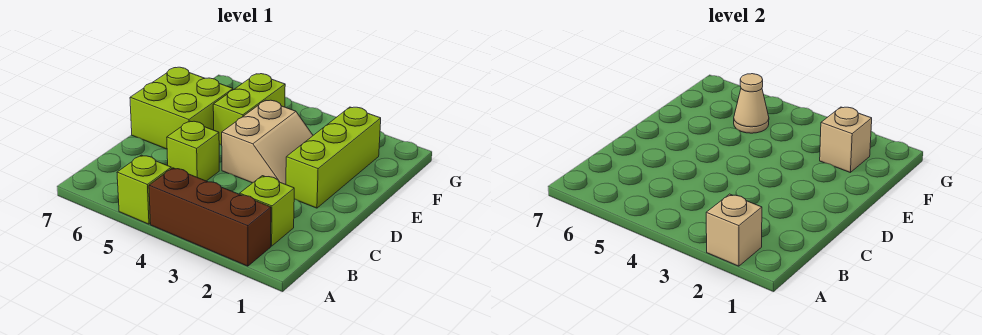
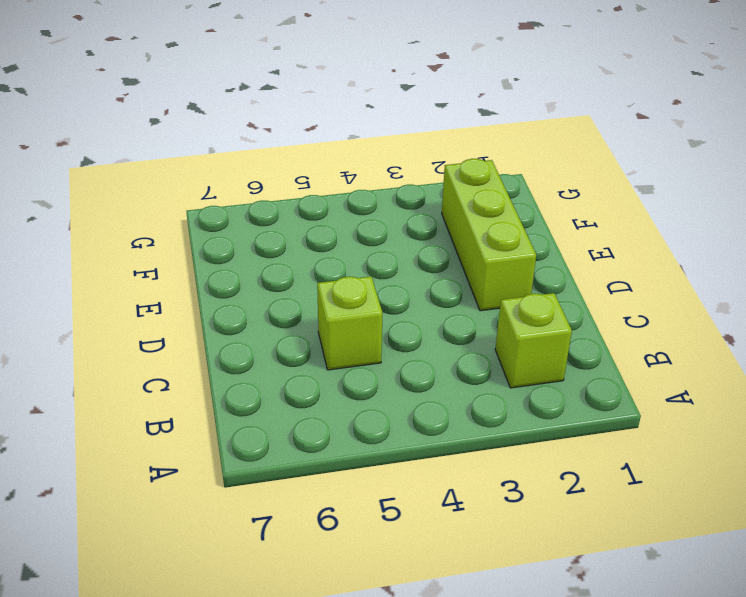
none -> brown 1x3 brick [149,168,271,266]
none -> lime 1x1 brick [117,155,171,224]

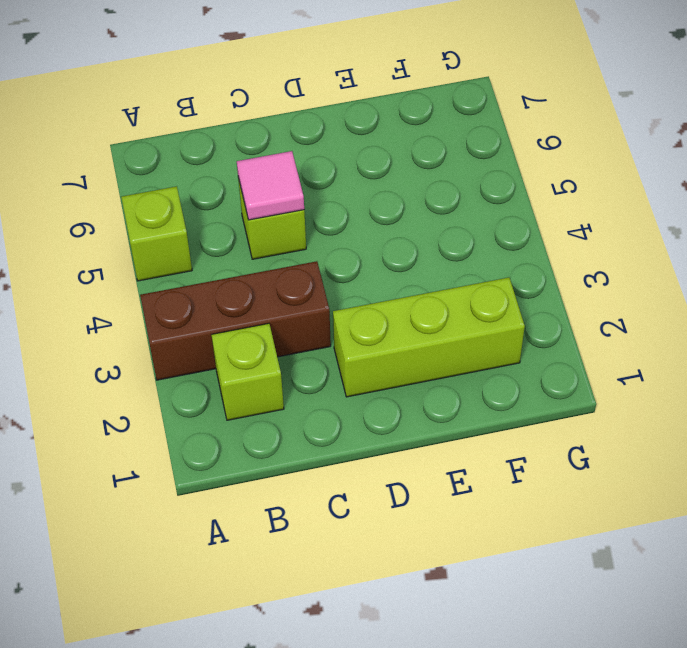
brown 1x3 brick [140,261,331,380] -> brown 1x3 brick turned to [149,168,271,266]
pink 1x1 tile [237,151,304,220] -> none
none -> tan 2x2 slope [222,100,313,185]
none -> lime 2x2 brick [130,67,233,149]

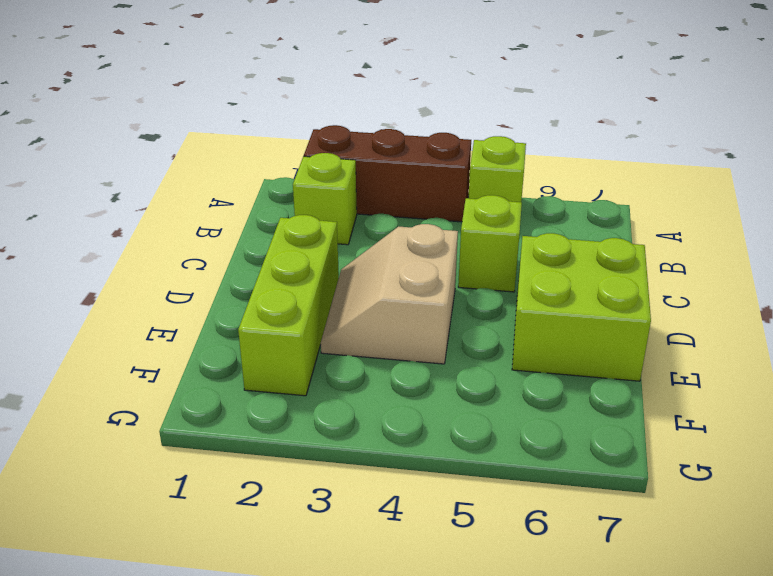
none -> lime 1x2 brick [213,74,285,145]
none -> tan 1x1 brick [706,194,762,266]

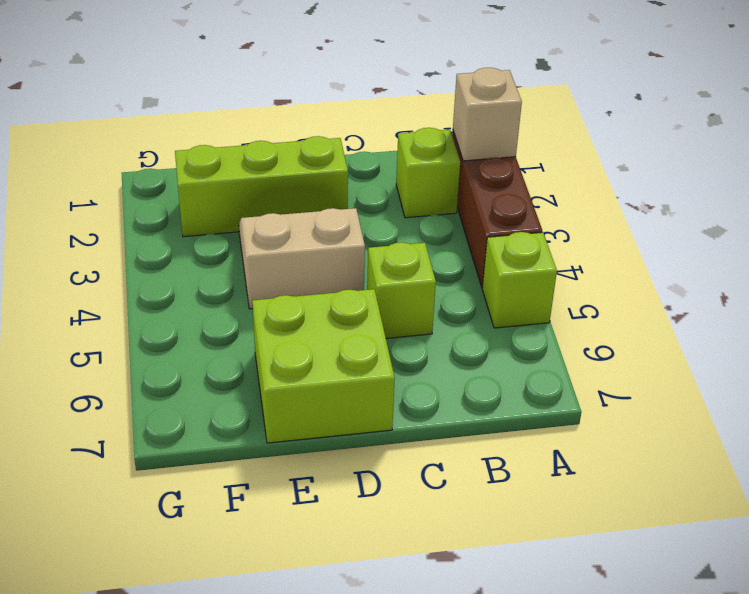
none -> lime 1x2 brick [213,74,285,145]
none -> tan 1x1 brick [820,107,872,172]

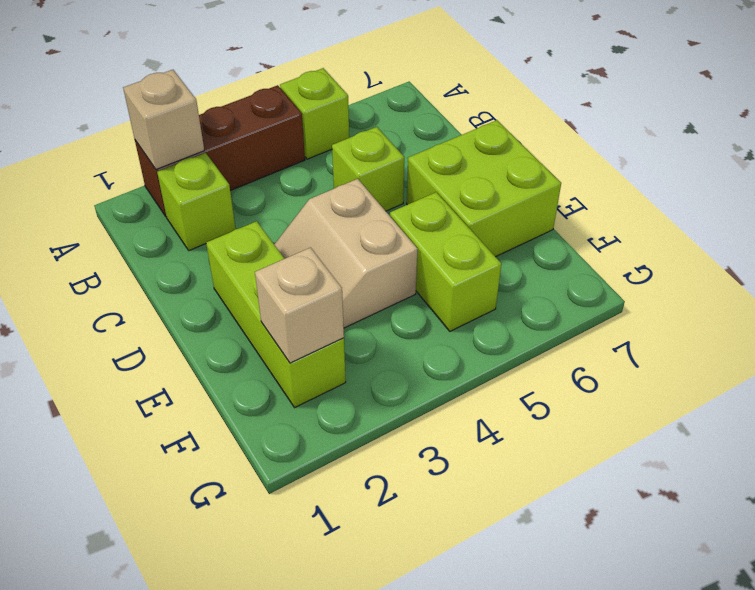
none -> tan 1x1 cone [734,74,769,133]

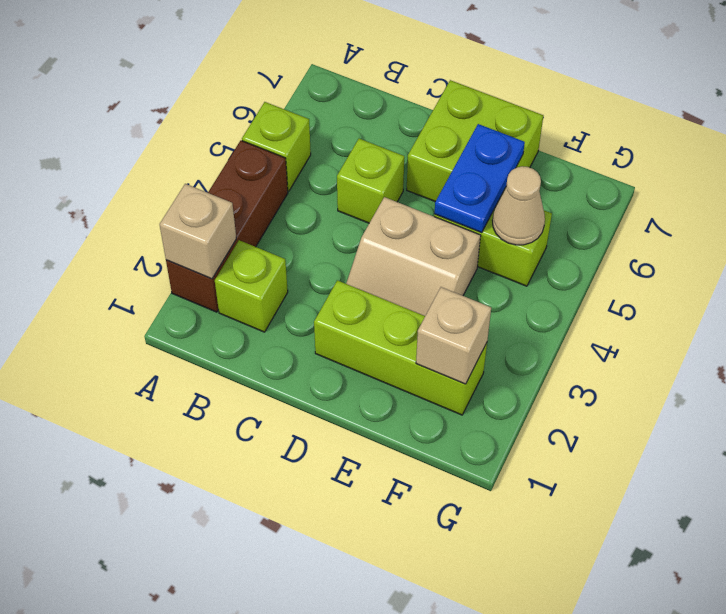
blue 1x2 plate [434,124,525,233] -> none

